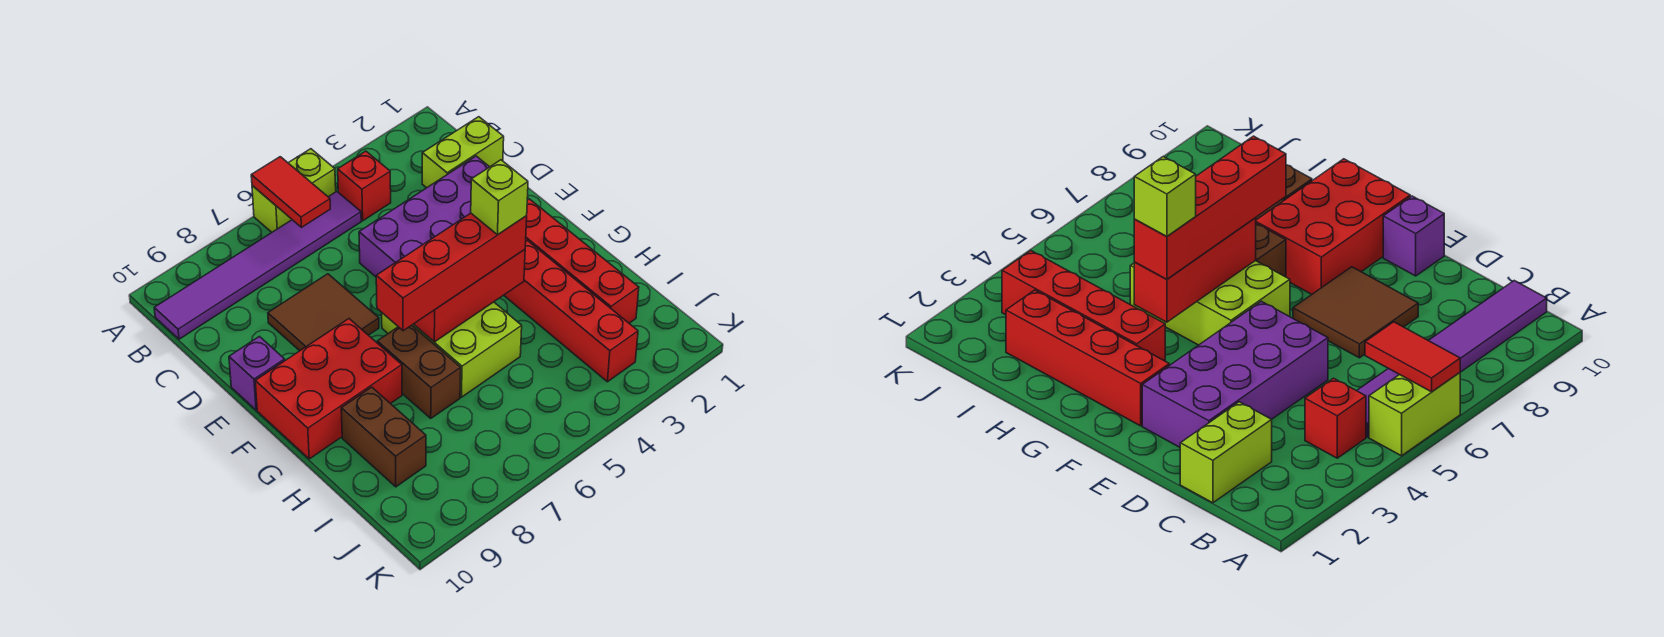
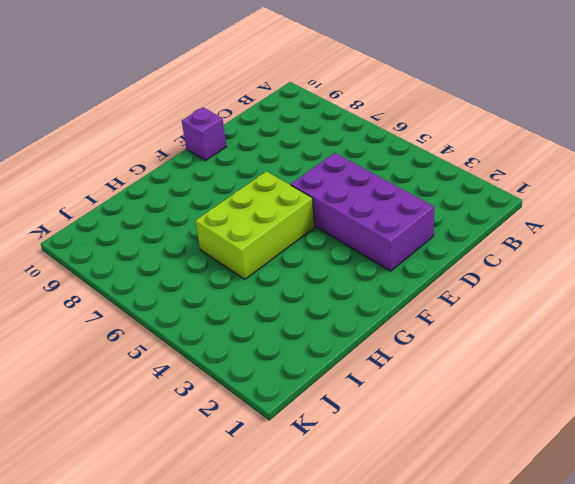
none -> lime 1x2 brick [252,149,336,232]
none -> red 1x1 brick [338,151,391,221]
none -> purple 1x6 tile [154,191,361,339]

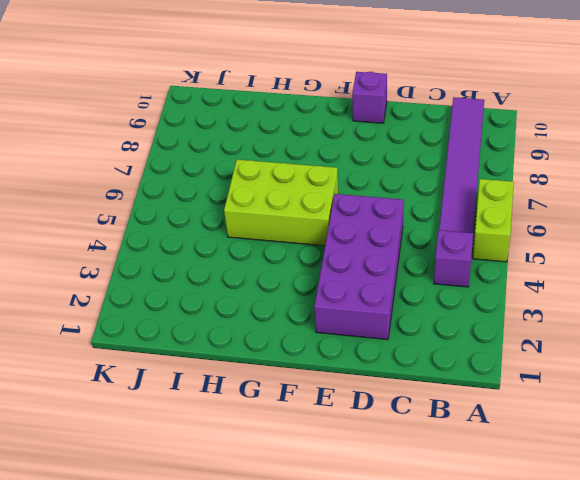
purple 1x1 brick [434,230,473,287] -> red 1x1 brick [338,151,391,221]
none -> lime 1x2 brick [422,117,504,188]
none -> brown 2x2 tile [268,274,379,351]
none -> red 1x4 brick [526,199,639,323]

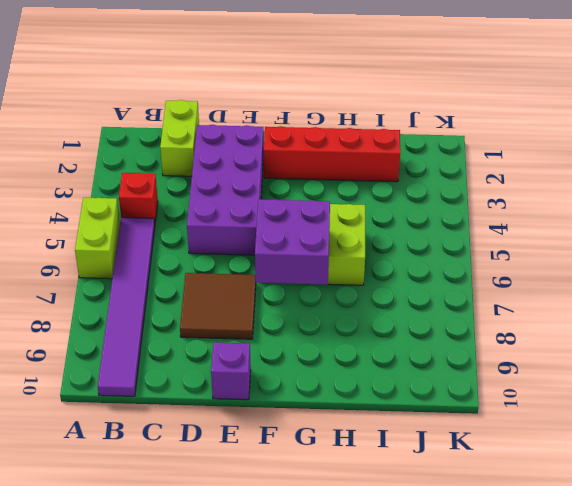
purple 2x2 brick [255,199,330,285] -> red 1x3 brick [414,249,525,342]
none -> red 2x3 brick [255,319,402,459]
none -> red 1x4 brick [504,240,638,382]
none -> brown 1x2 brick [377,325,461,418]

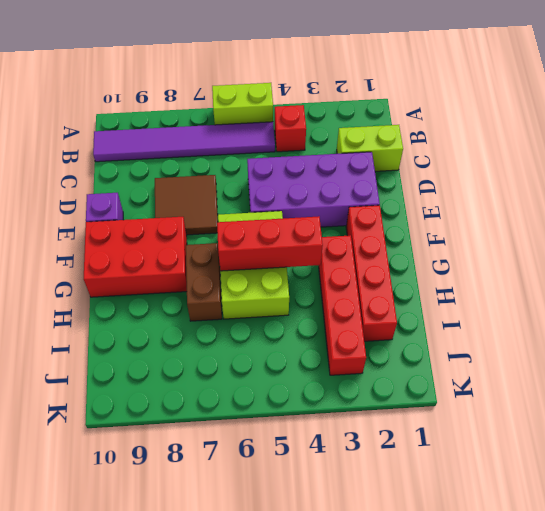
none -> brown 1x2 brick [341,387,426,487]
none -> red 1x2 tile [251,157,330,227]
none -> red 1x4 brick [376,213,527,331]

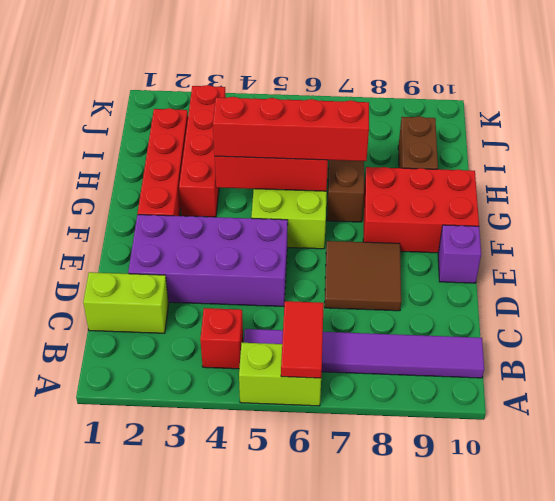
none -> lime 1x1 brick [471,160,528,235]

